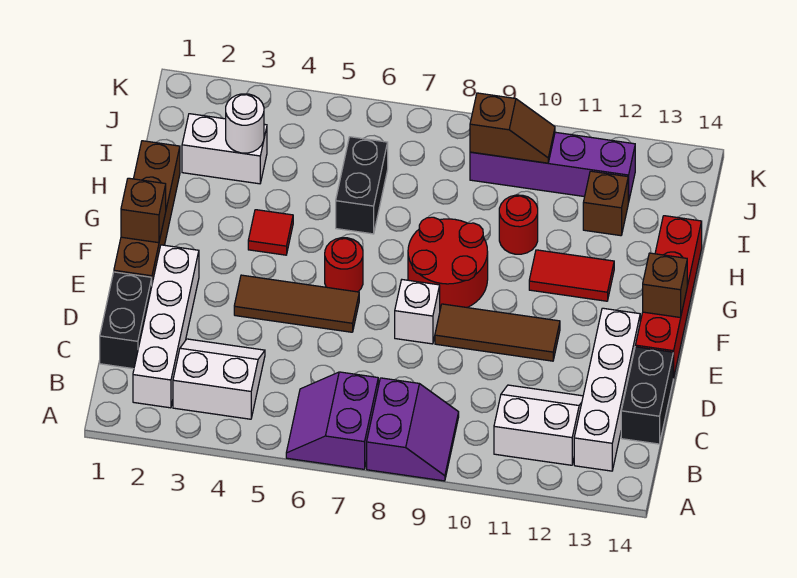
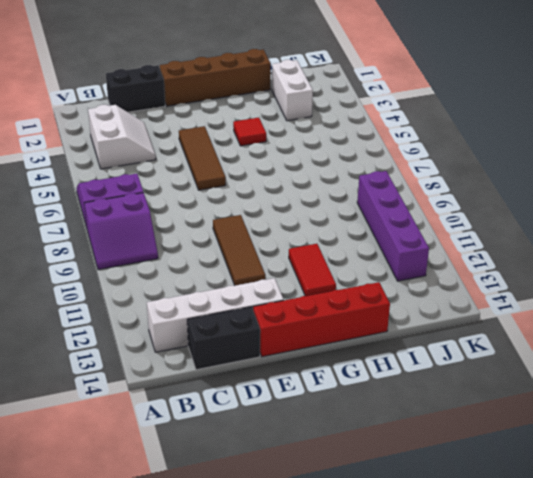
none -> white 1x4 brick [133,245,199,408]
none -> white 2x2 slope [494,385,583,465]
none -> white 1x1 brick [395,280,440,344]

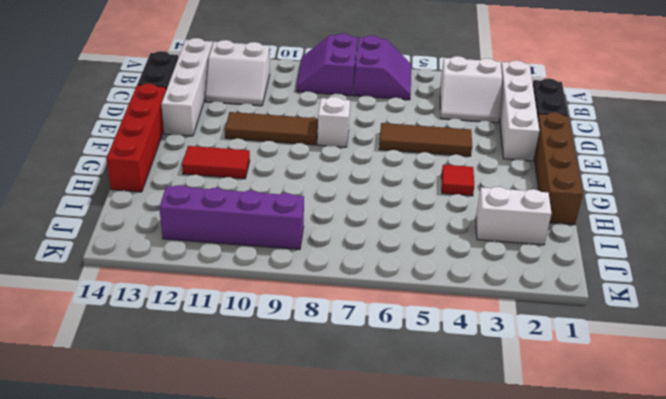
none -> red 1x1 round brick [325,238,363,292]
none -> red 2x2 round brick [408,217,488,309]
none -> black 1x2 brick [336,137,388,234]

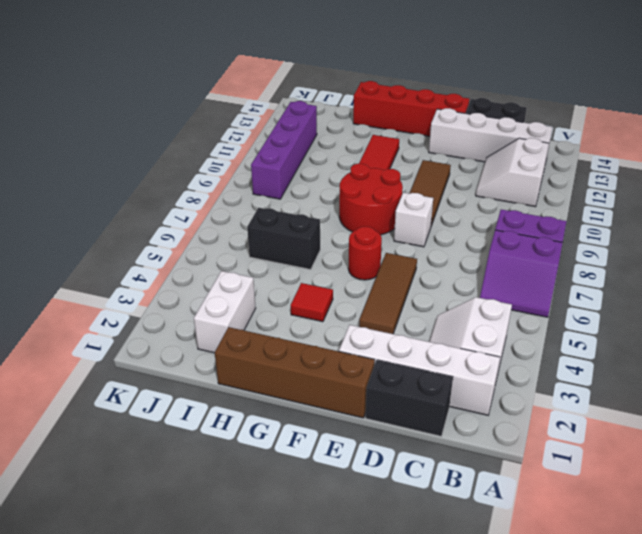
none -> red 1x1 round brick [499,195,538,254]
none -> brown 1x1 brick [583,171,628,236]
none -> brown 1x1 brick [121,178,166,243]

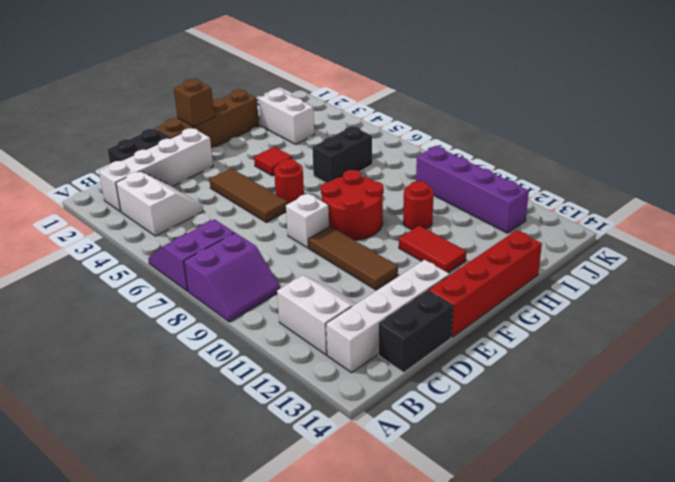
none -> brown 1x1 brick [583,171,628,236]
none -> brown 1x1 brick [643,253,687,318]
none -> white 1x1 round brick [226,94,264,153]

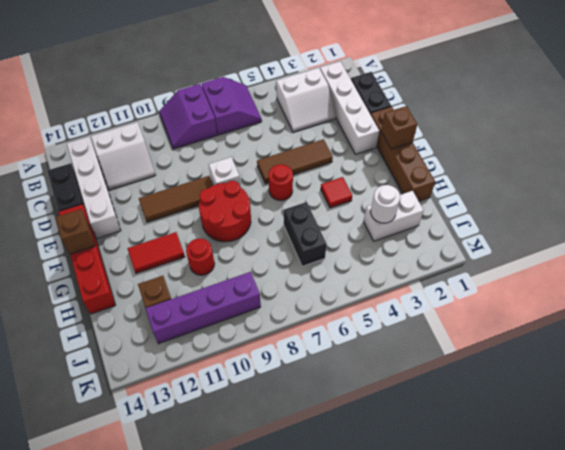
none -> brown 1x2 slope [470,93,555,163]

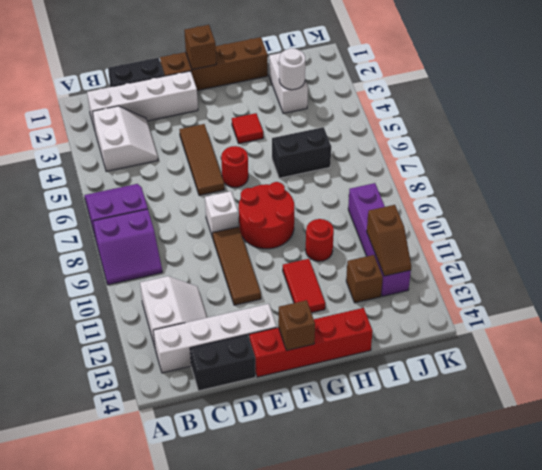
brown 1x2 slope [367,205,411,276] -> brown 1x2 slope moved to [470,93,555,163]

